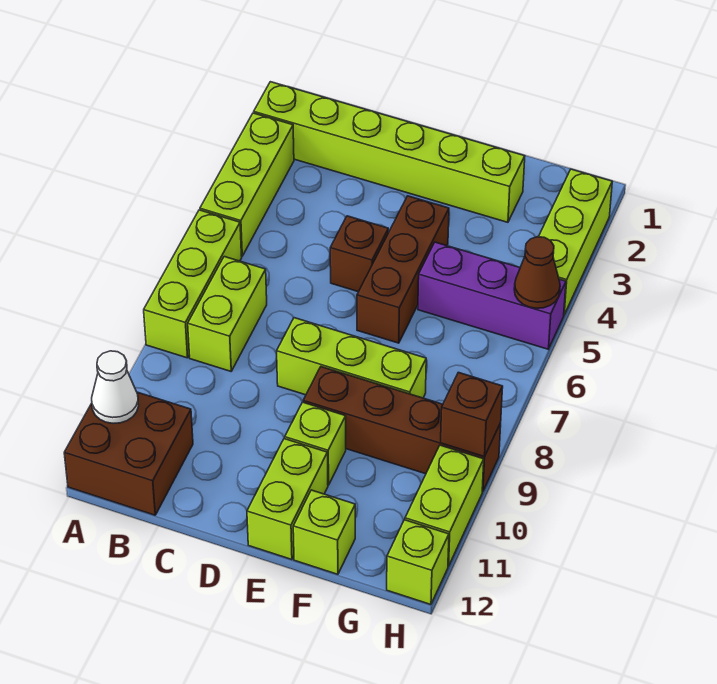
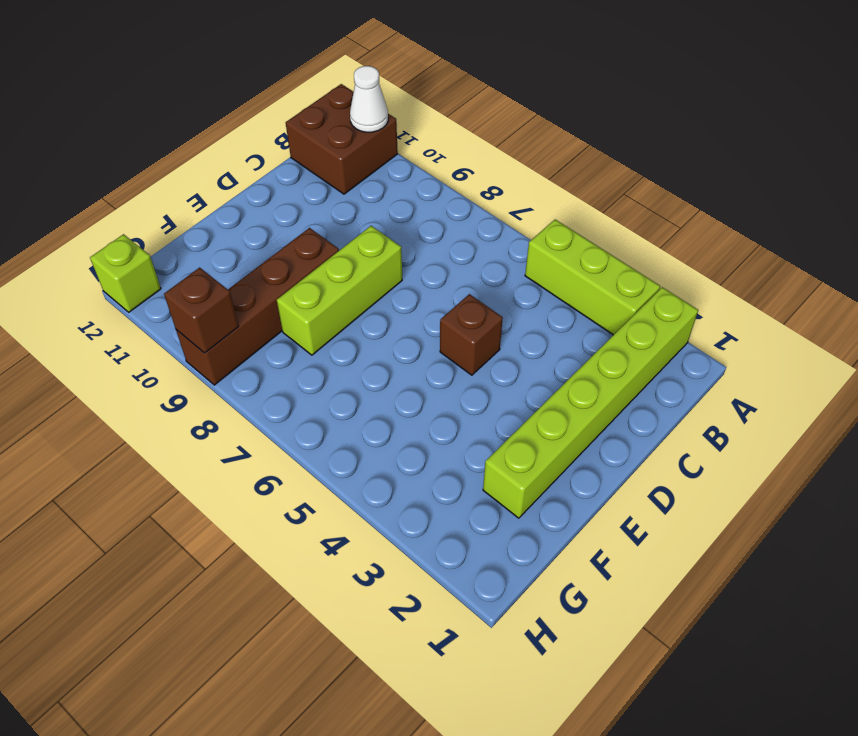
none -> lime 1x3 brick [144,210,242,358]
none -> lime 1x2 brick [188,257,267,371]
none -> brown 1x3 brick [357,196,449,343]

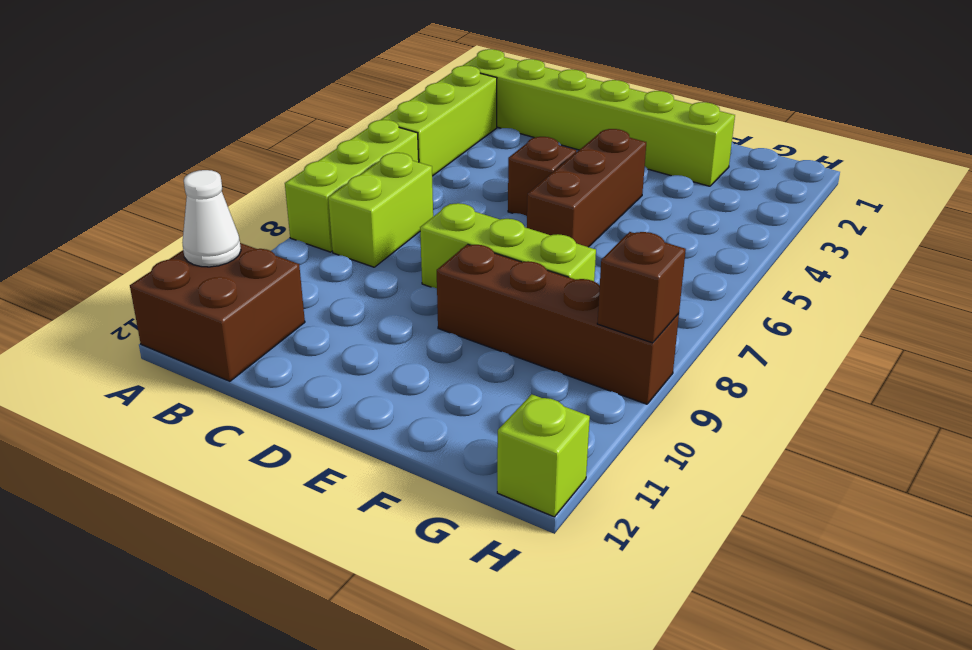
none -> lime 1x1 brick [285,402,346,485]
none -> lime 1x2 brick [247,439,328,560]
none -> purple 1x3 brick [418,242,566,349]

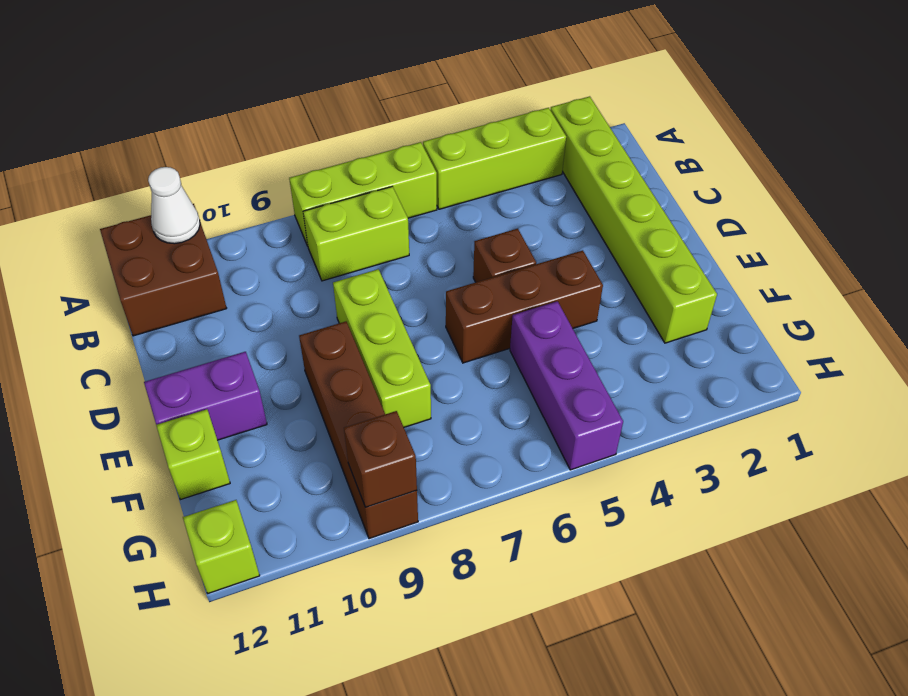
purple 1x2 brick [144,352,267,440] -> lime 1x2 brick [247,439,328,560]
none -> lime 1x1 brick [285,402,346,485]
none -> lime 1x3 brick [539,169,612,314]
none -> lime 1x2 brick [405,445,484,566]

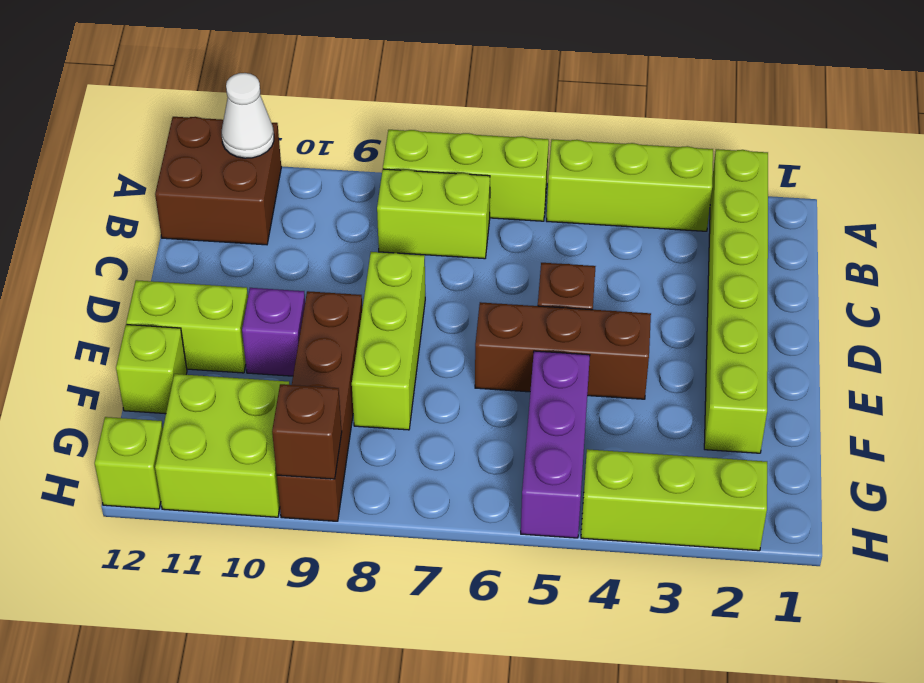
purple 1x1 brick [242,288,305,376] -> lime 1x1 brick [285,402,346,485]
lime 2x2 brick [155,374,290,517] -> lime 1x2 brick [405,445,484,566]
none -> brown 1x1 cone [514,237,560,308]

